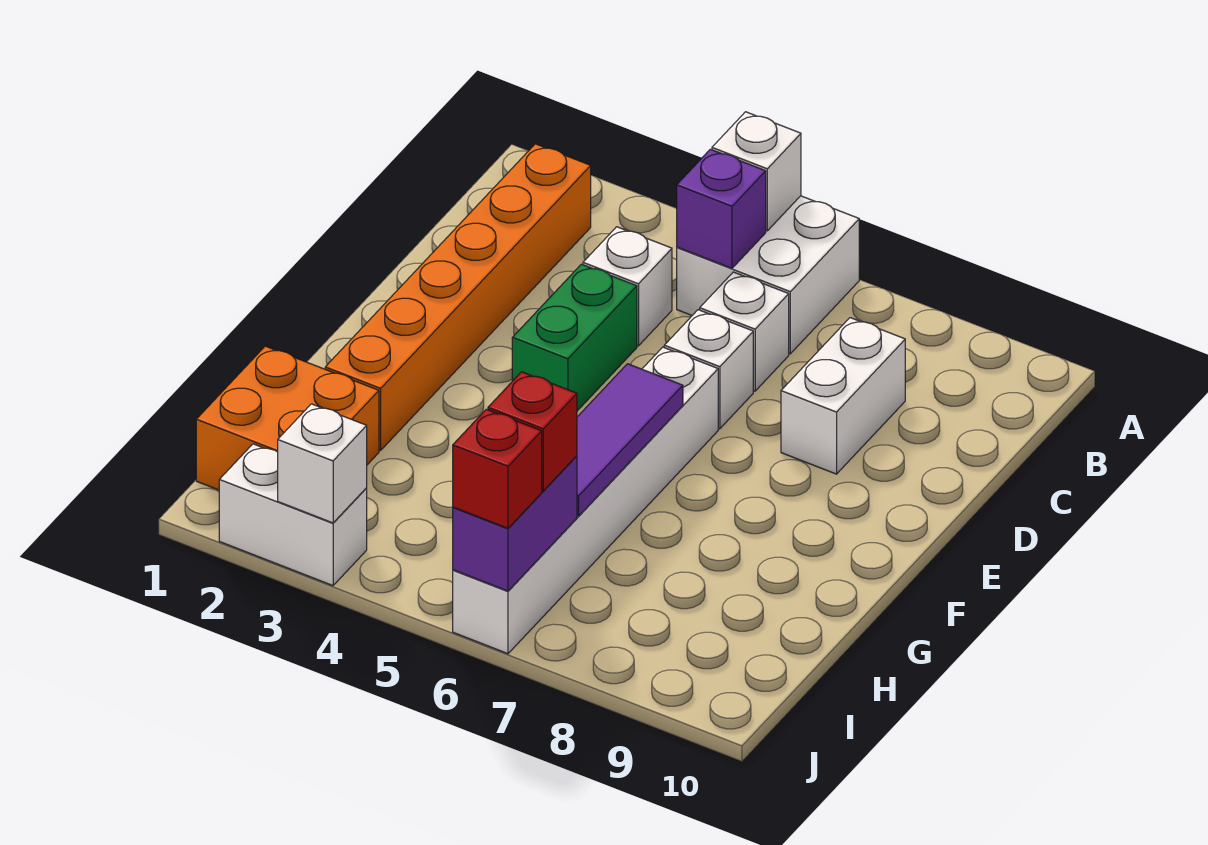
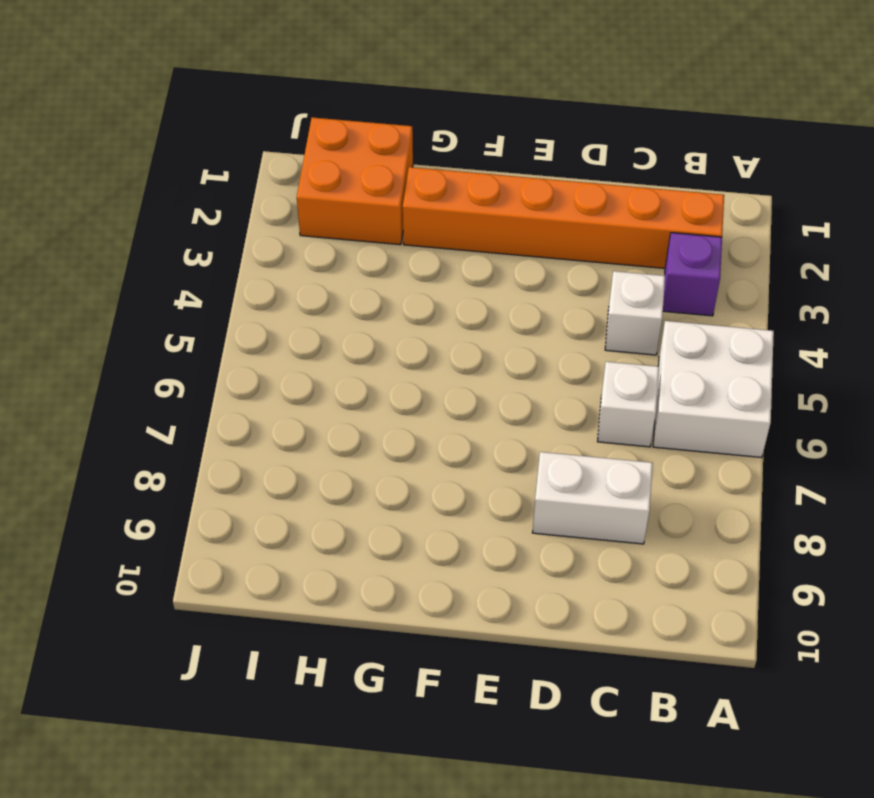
purple 1x1 brick [663,233,722,316] -> purple 1x1 brick moved to [677,149,766,268]
none -> green 1x2 brick [512,264,637,411]
none -> white 1x1 brick [664,310,753,429]
none -> white 1x6 brick [453,347,718,654]

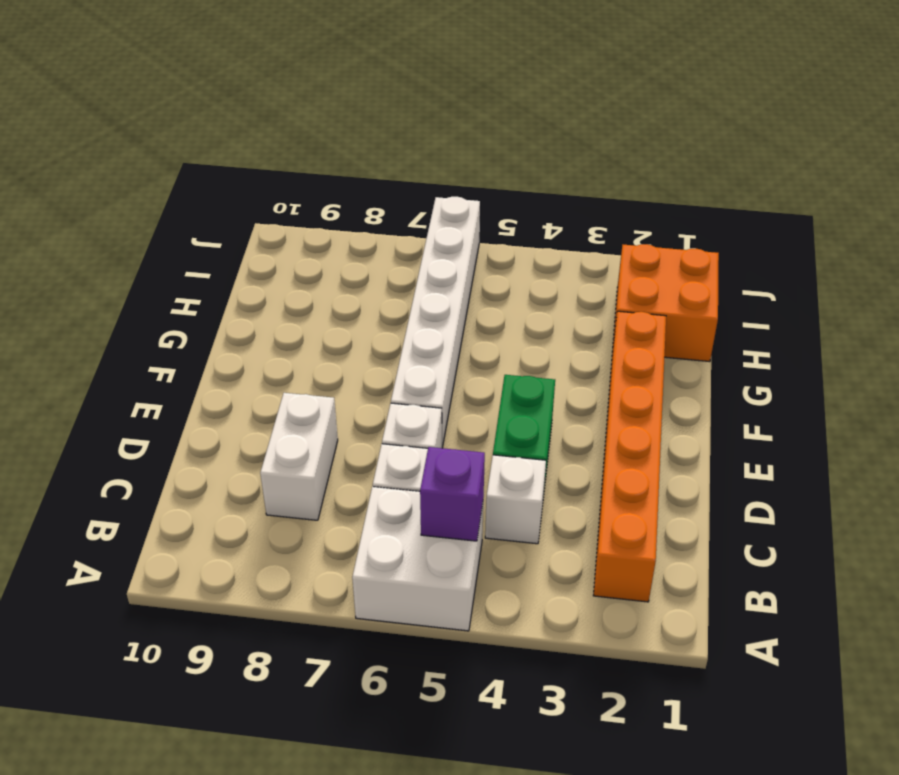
none -> white 1x2 brick [219,444,367,586]
none -> white 1x1 brick [712,112,801,231]
none -> purple 1x3 tile [577,364,683,516]

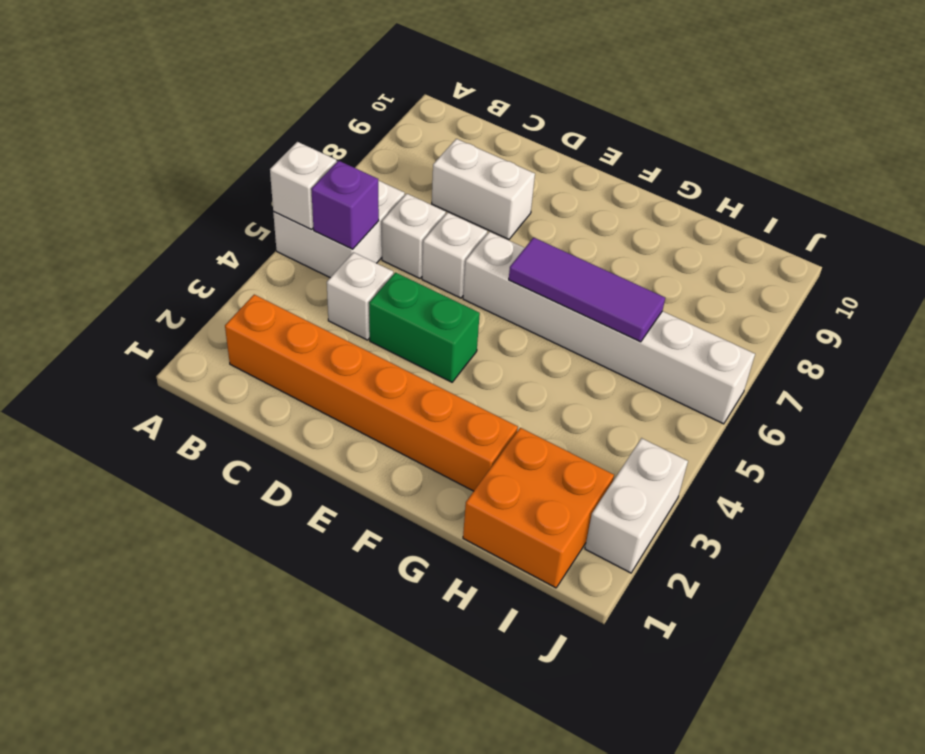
none -> purple 1x2 brick [453,456,577,591]
none -> white 1x1 brick [278,404,367,523]
none -> red 1x1 brick [488,372,577,491]

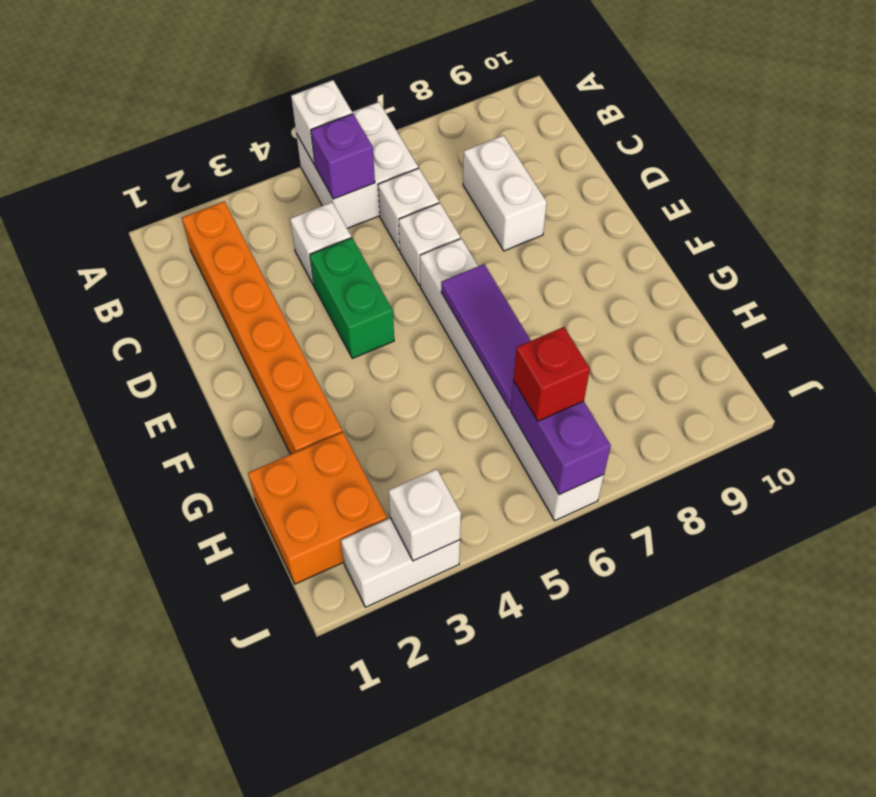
none -> red 1x1 brick [453,409,542,528]

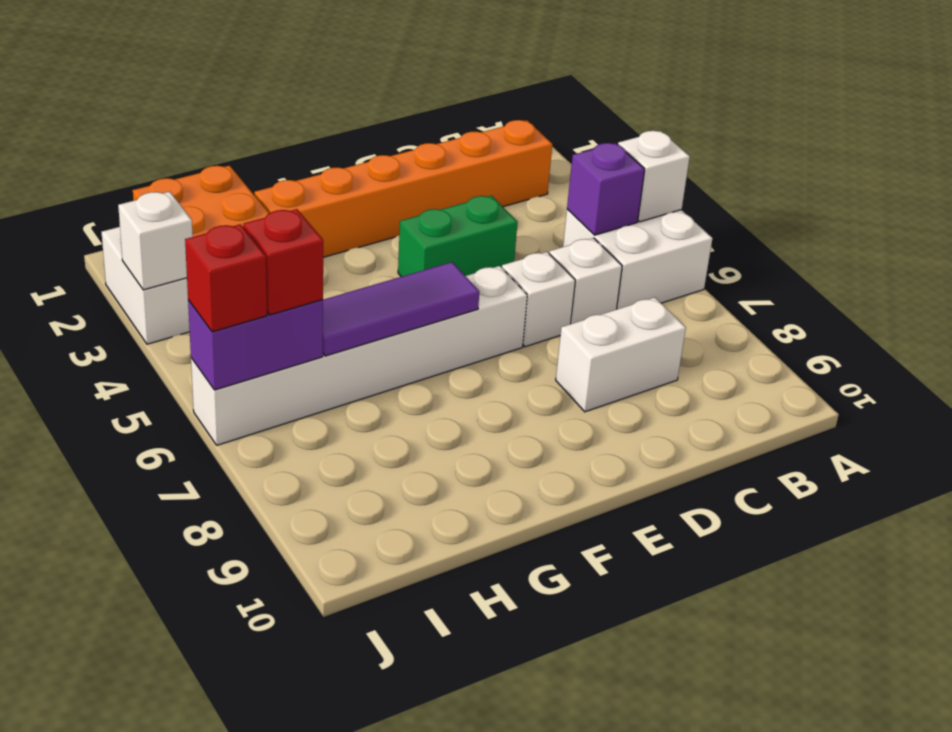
none -> white 1x1 brick [583,227,672,346]

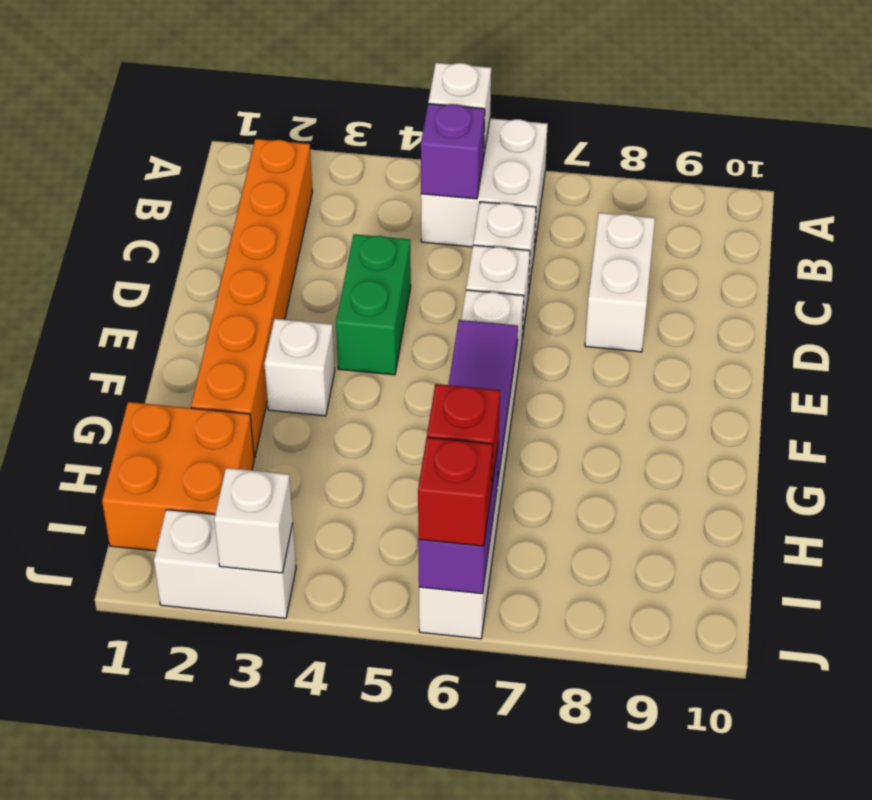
white 1x1 brick [264,319,335,416] -> white 1x1 brick moved to [583,227,672,346]

